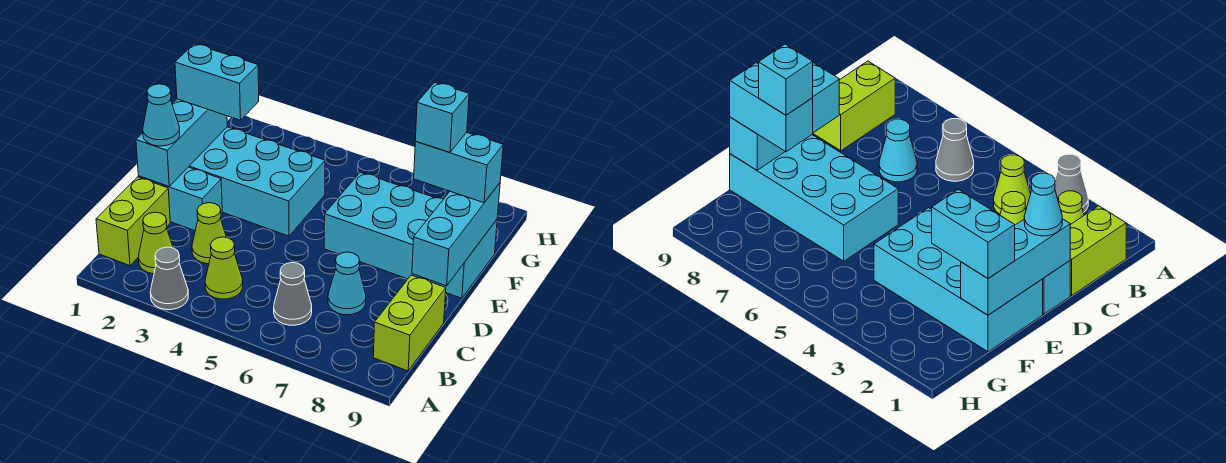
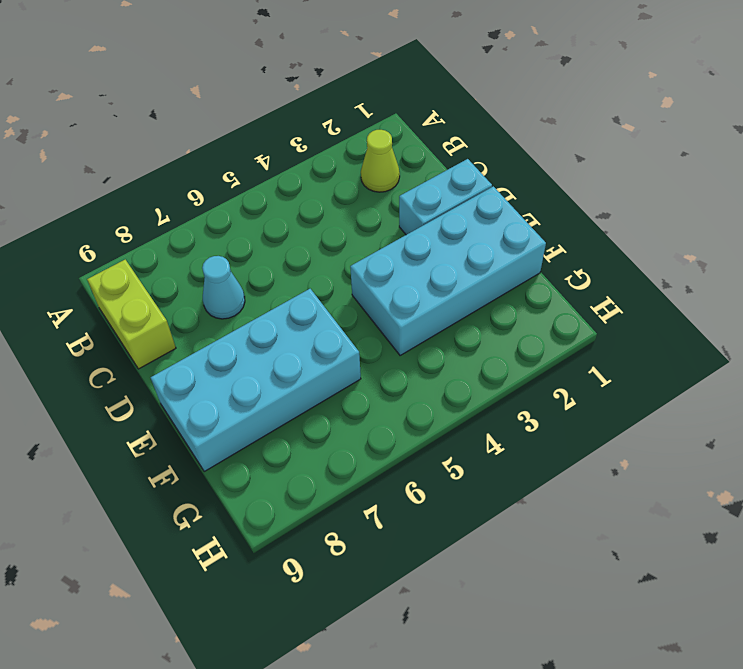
none -> grey 1x1 cone [150,247,188,310]
none -> lime 1x2 brick [96,177,170,266]
none -> lime 1x1 cone [205,237,243,299]

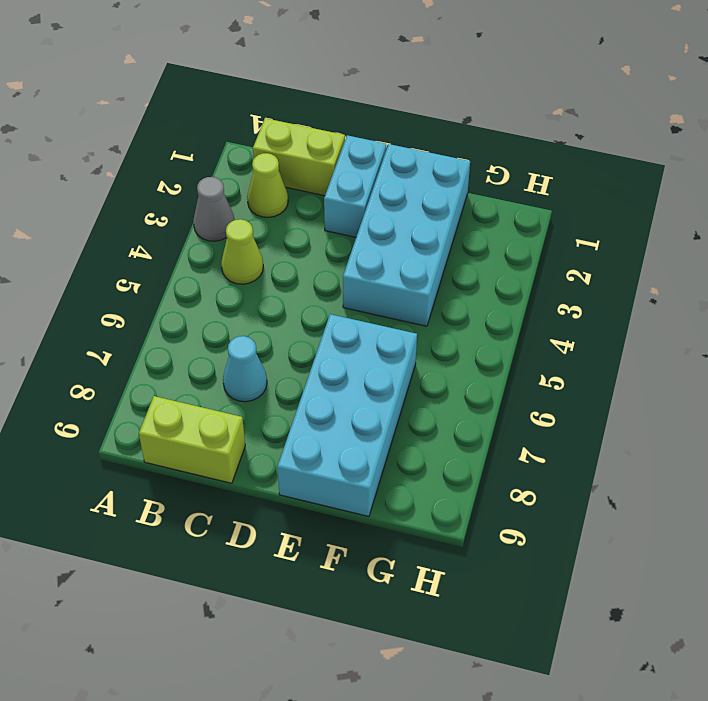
none -> grey 1x1 cone [274,262,312,325]
none -> lime 1x1 cone [192,203,227,264]
none -> cyan 1x3 brick [136,99,227,187]

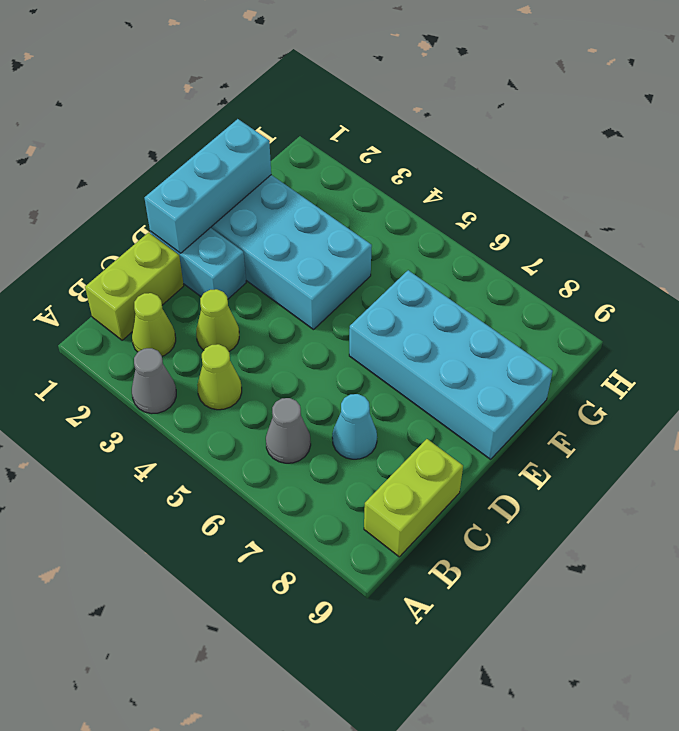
none -> cyan 1x3 brick [412,183,500,286]
none -> cyan 1x1 cone [143,84,180,146]
none -> cyan 1x2 brick [175,44,259,120]

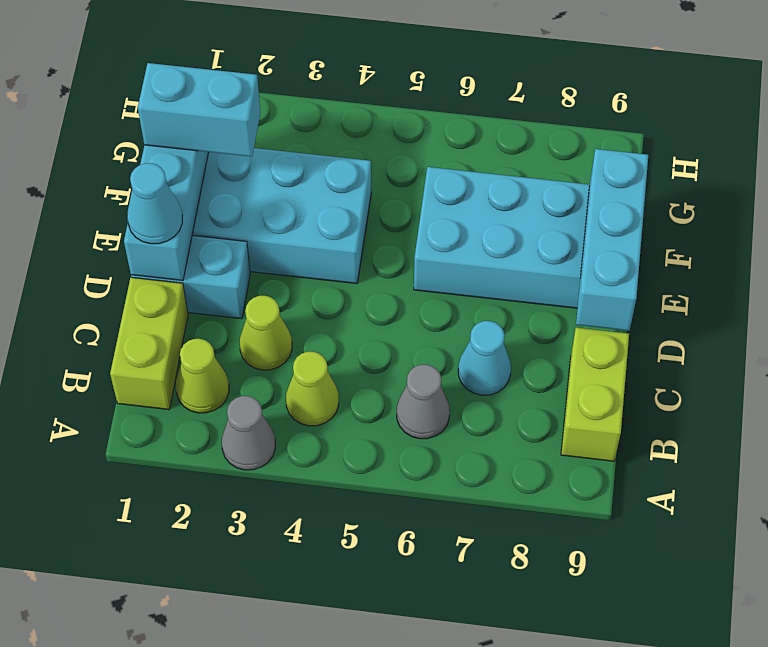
none -> cyan 1x2 brick [414,132,503,203]
none -> cyan 1x1 brick [415,83,469,153]

